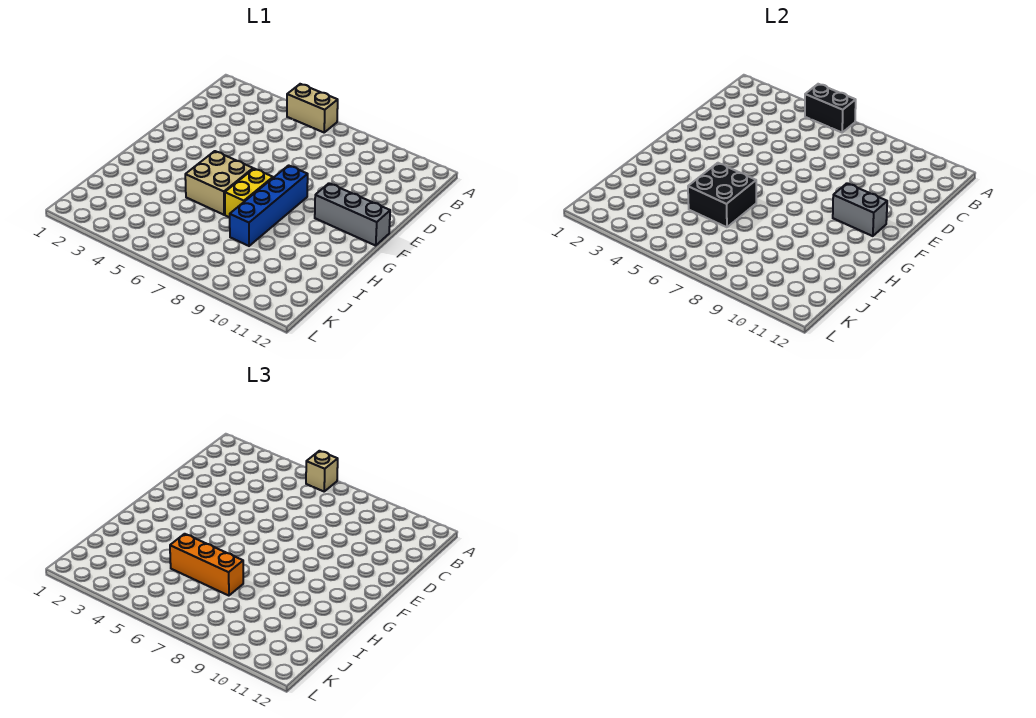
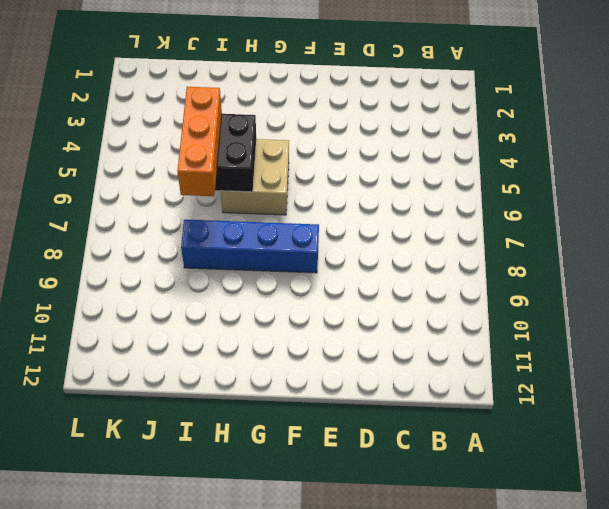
none -> tan 1x2 brick [287,84,338,132]
none -> grey 1x3 brick [315,183,390,245]

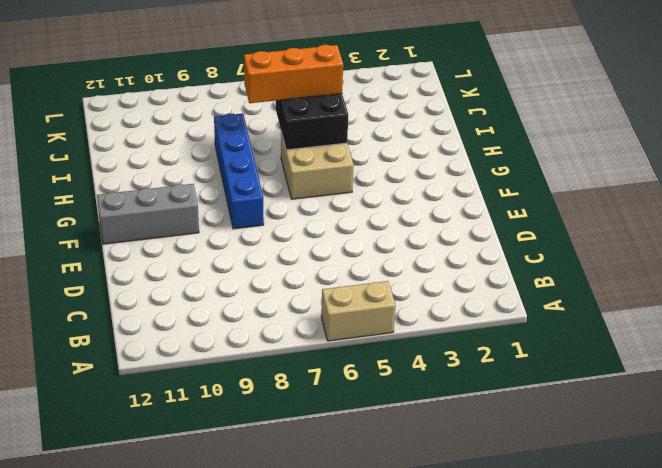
none -> yellow 1x2 brick [225,169,273,217]
none -> black 1x2 brick [805,84,856,132]

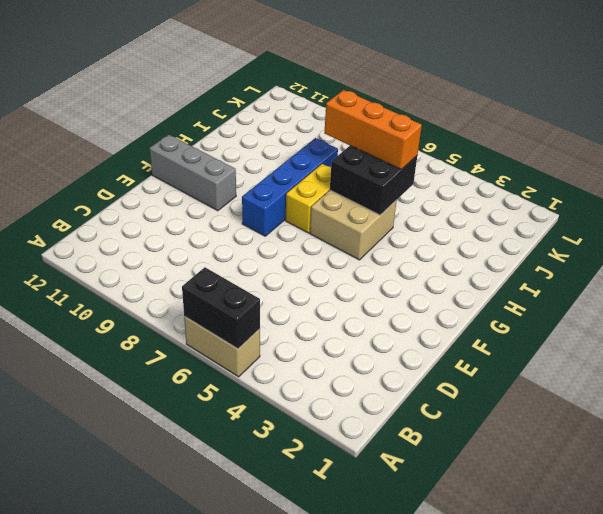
none -> grey 1x2 brick [833,183,887,236]
none -> tan 1x1 brick [306,451,338,491]

